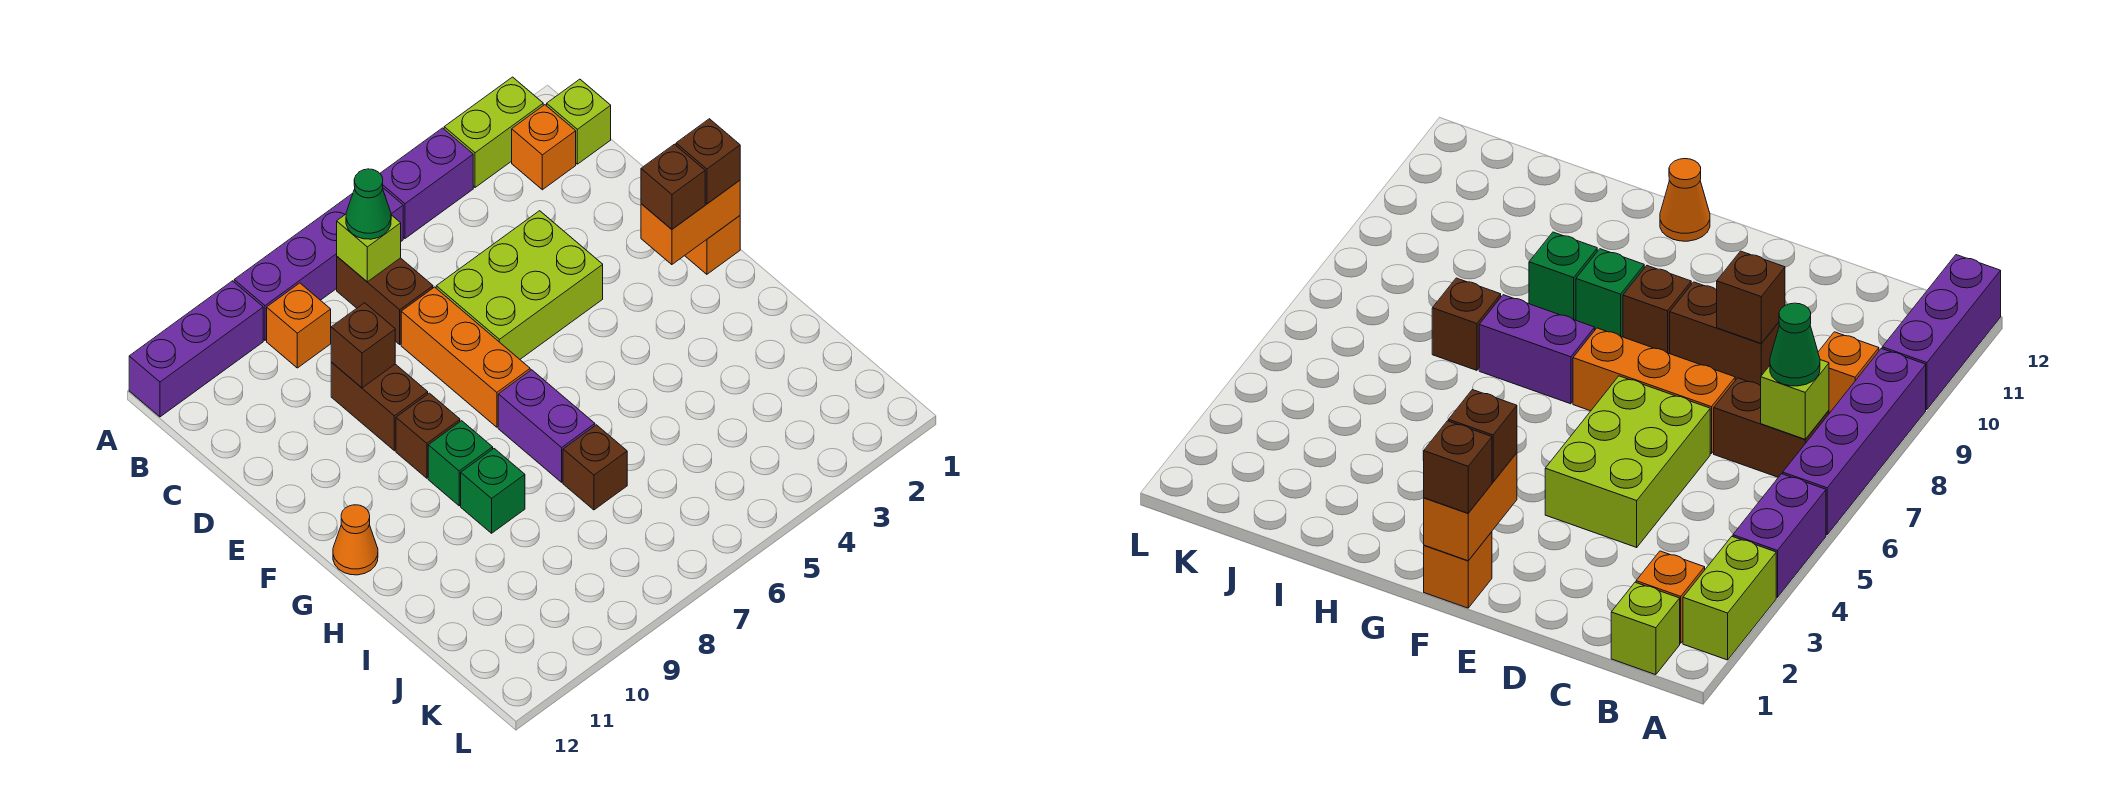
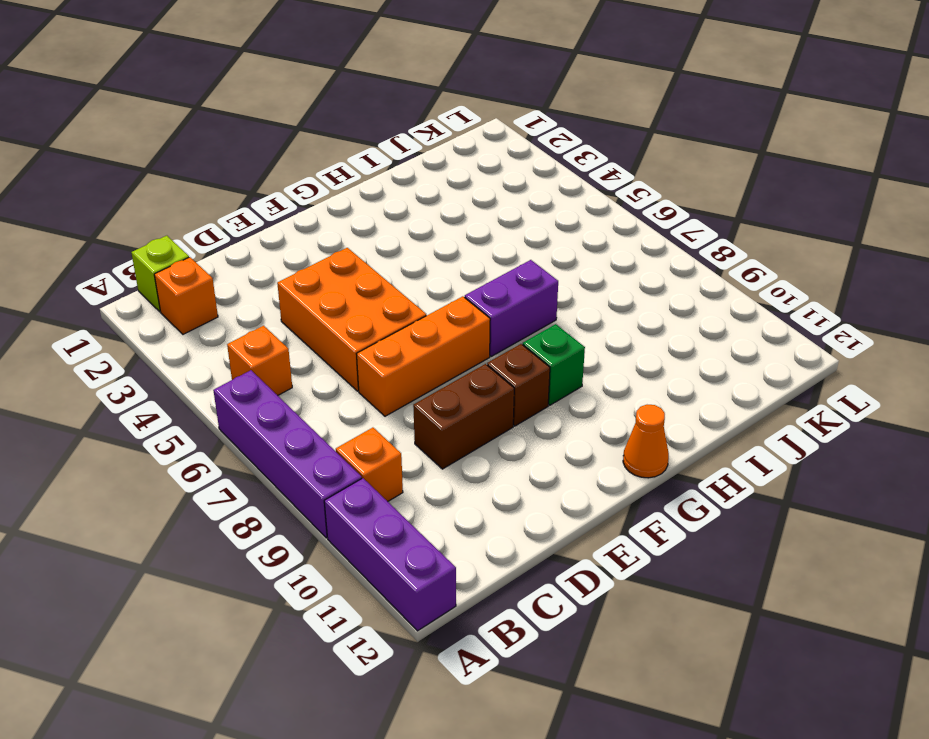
orange 1x1 brick [227,326,292,395] -> orange 1x1 brick moved to [685,216,740,274]
orange 2x3 brick [277,248,426,391] -> lime 2x3 brick [436,211,603,359]
none -> lime 1x2 brick [444,77,543,187]
none -> purple 1x2 brick [380,128,473,238]
none -> brown 1x2 brick [337,257,433,344]

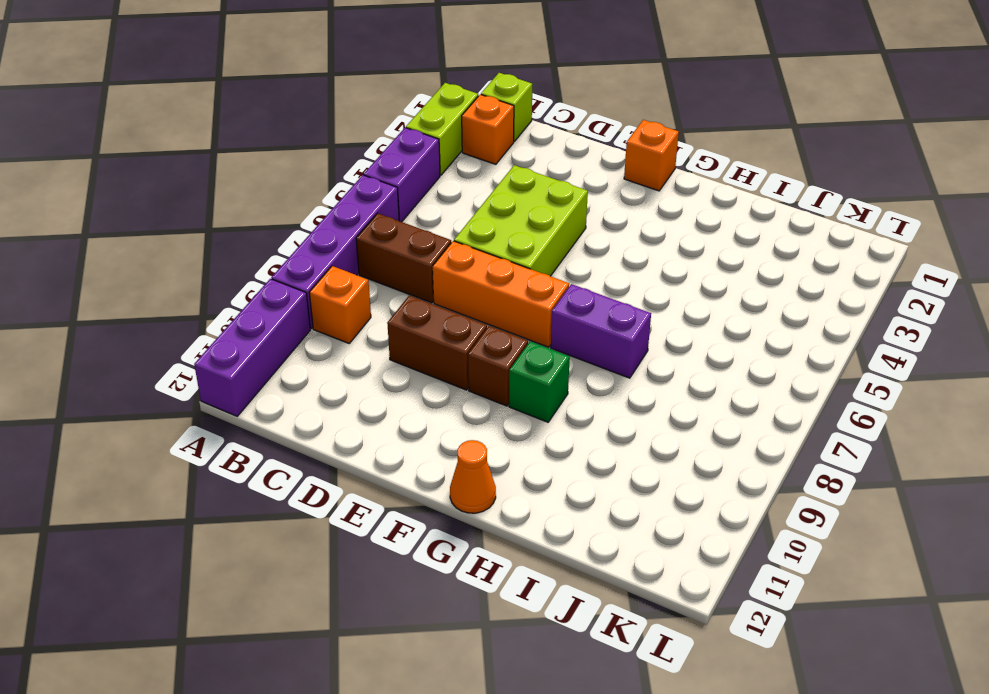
none -> green 1x1 brick [461,449,525,533]
none -> brown 1x1 brick [563,425,627,510]
none -> lime 1x1 brick [337,214,401,282]

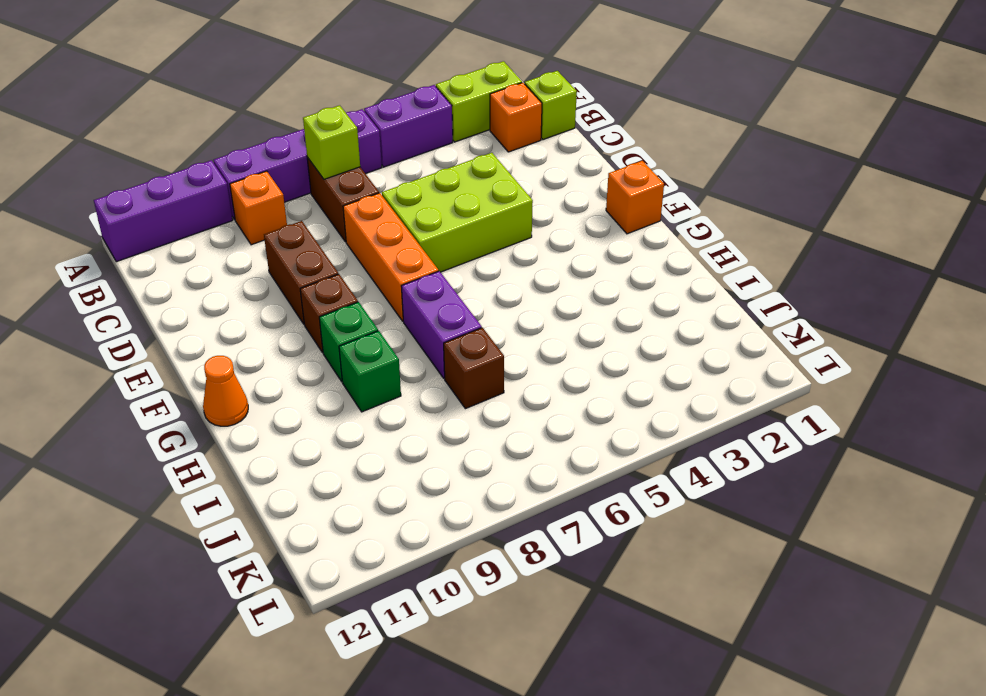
none -> brown 1x1 brick [331,303,395,388]
none -> orange 1x2 brick [641,180,740,265]
none -> green 1x1 cone [346,169,391,239]

